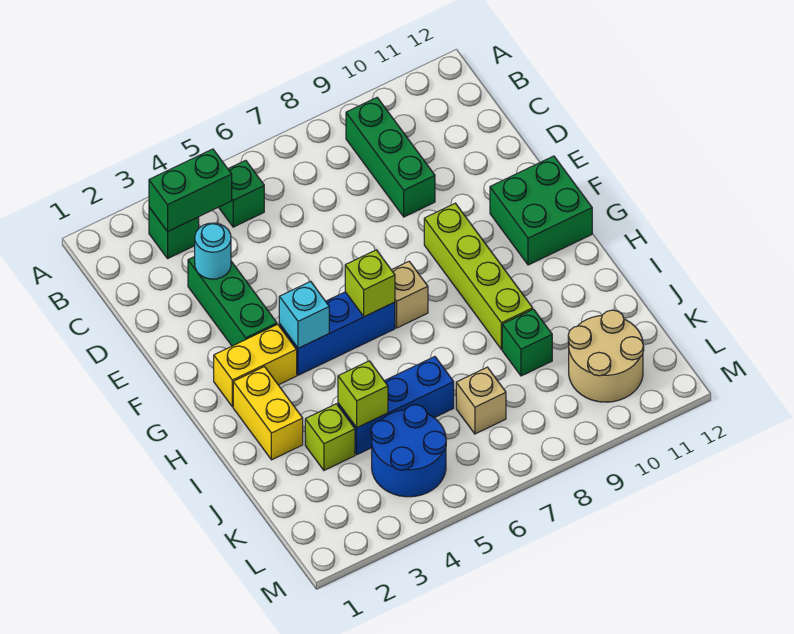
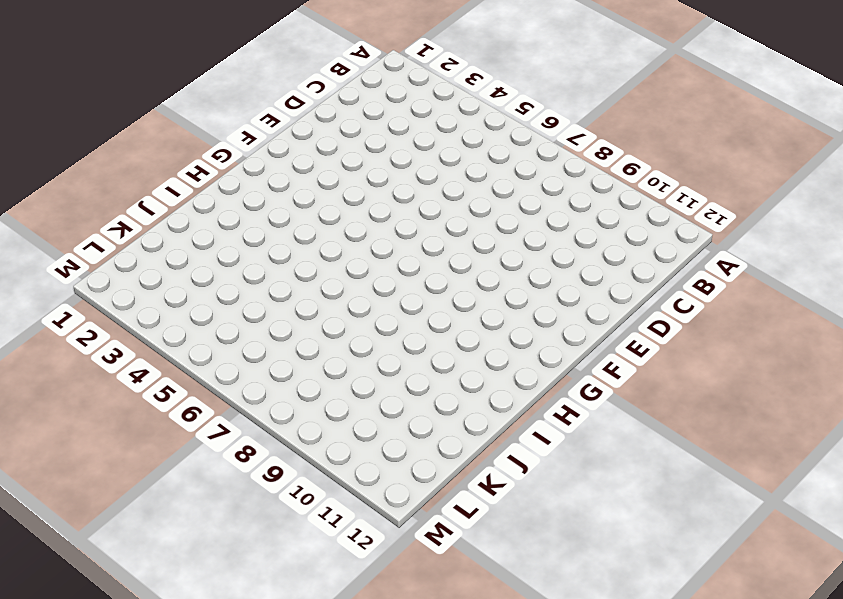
none -> green 1x1 brick [149,207,199,258]
none -> green 1x1 brick [219,160,264,227]
none -> green 1x3 brick [346,98,435,217]

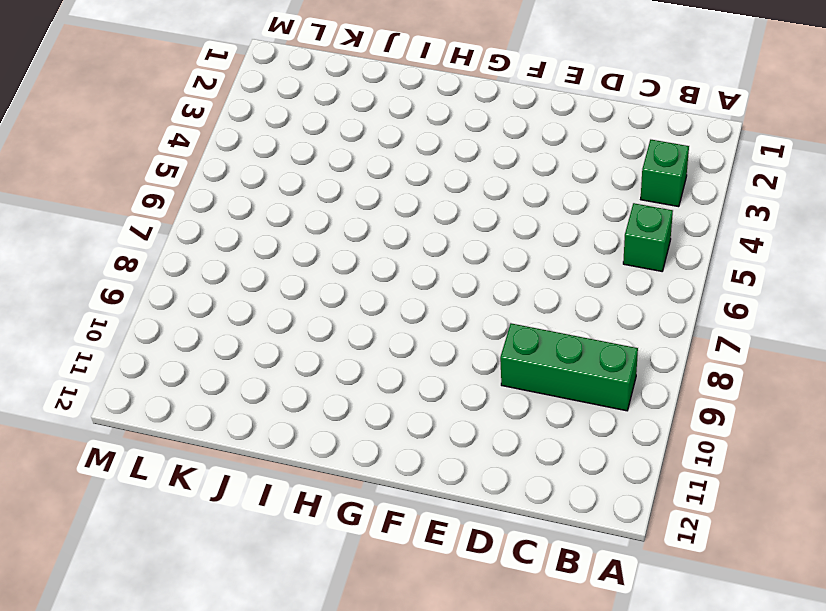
none -> green 1x3 brick [188,257,277,346]
none -> lime 1x4 brick [424,203,533,350]
none -> green 2x2 brick [490,156,592,265]

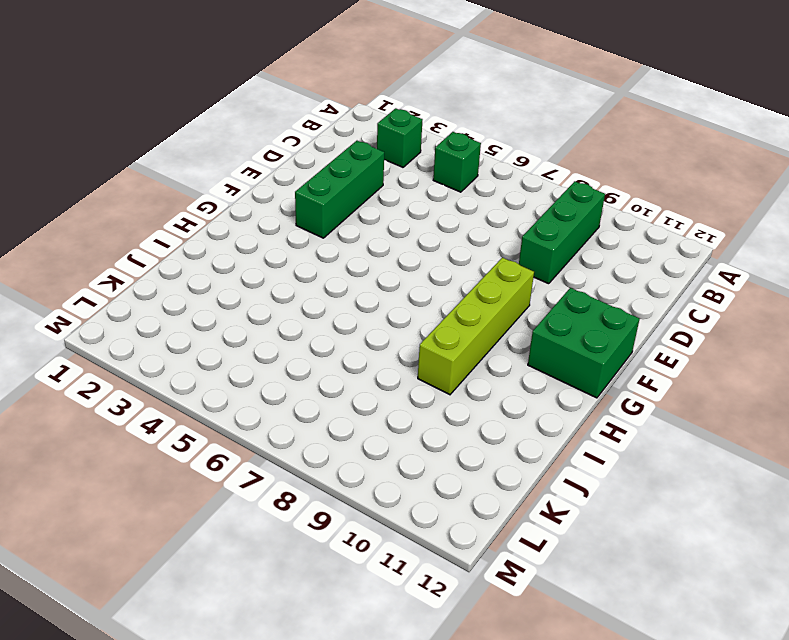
none -> yellow 1x2 brick [214,324,297,407]
none -> blue 1x3 brick [279,292,395,375]
none -> tan 1x1 brick [392,262,428,328]

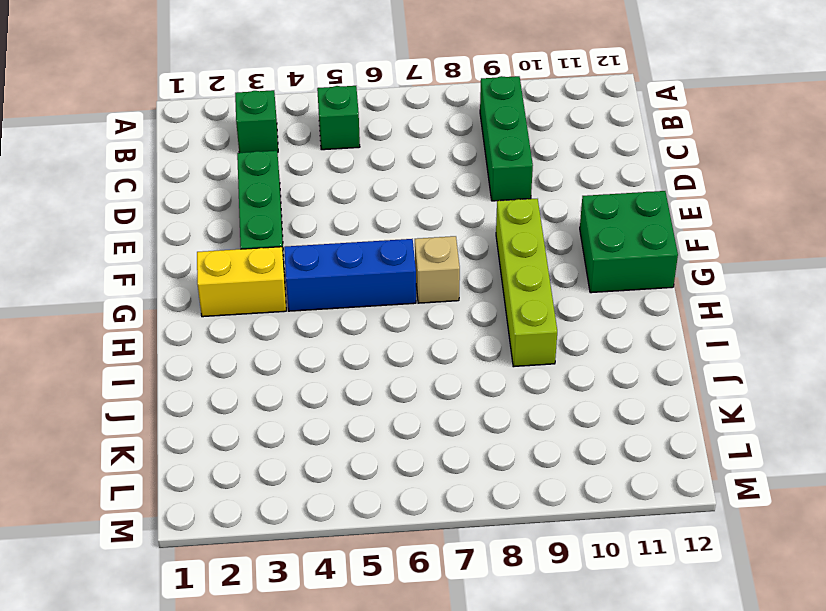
none -> yellow 1x2 brick [233,367,303,460]
none -> lime 1x1 brick [305,404,355,470]
none -> blue 1x3 brick [338,357,454,455]

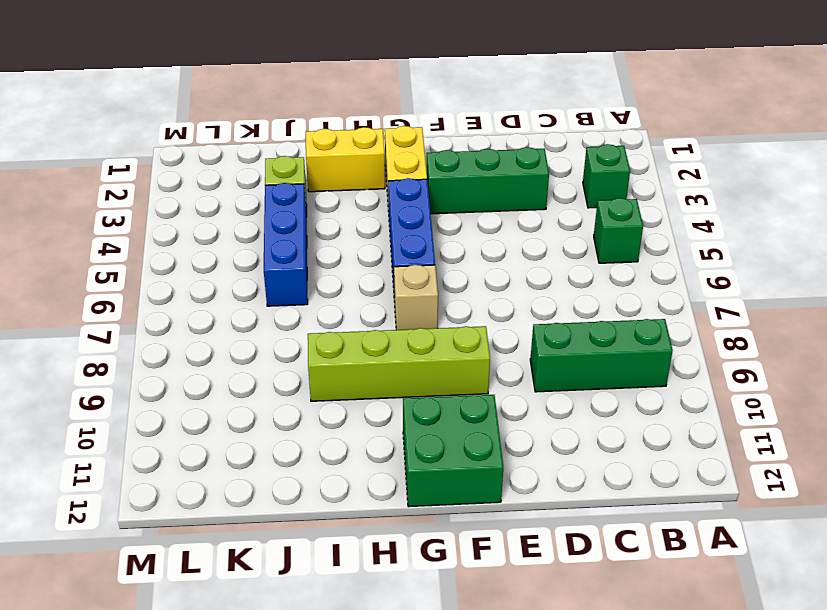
none -> green 1x1 brick [502,309,552,376]
none -> blue 2x2 round brick [371,405,446,497]
none -> tan 1x1 brick [456,367,506,434]

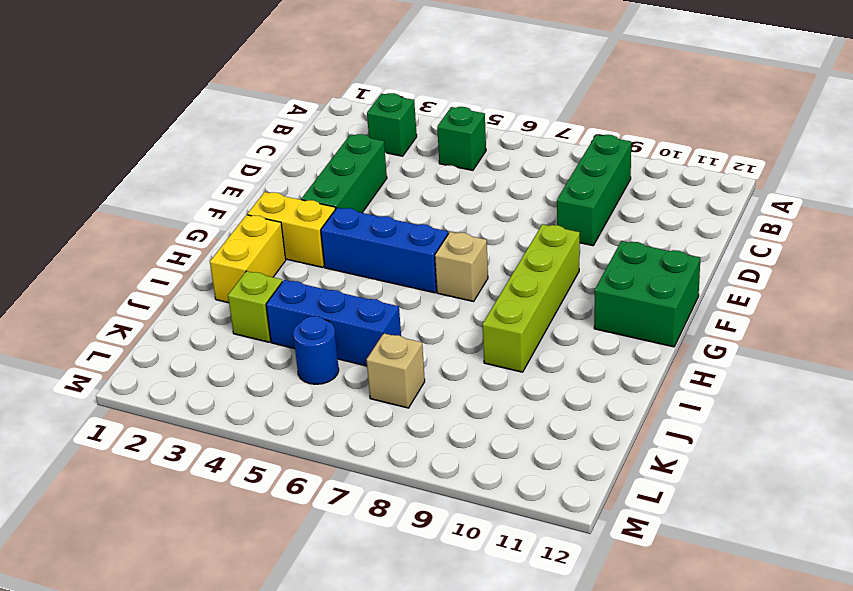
blue 1x1 round brick [293,316,339,384] -> blue 2x2 round brick [371,405,446,497]
none -> green 1x1 brick [502,309,552,376]
none -> tan 2x2 round brick [568,310,644,402]
none -> green 1x2 brick [149,149,232,232]

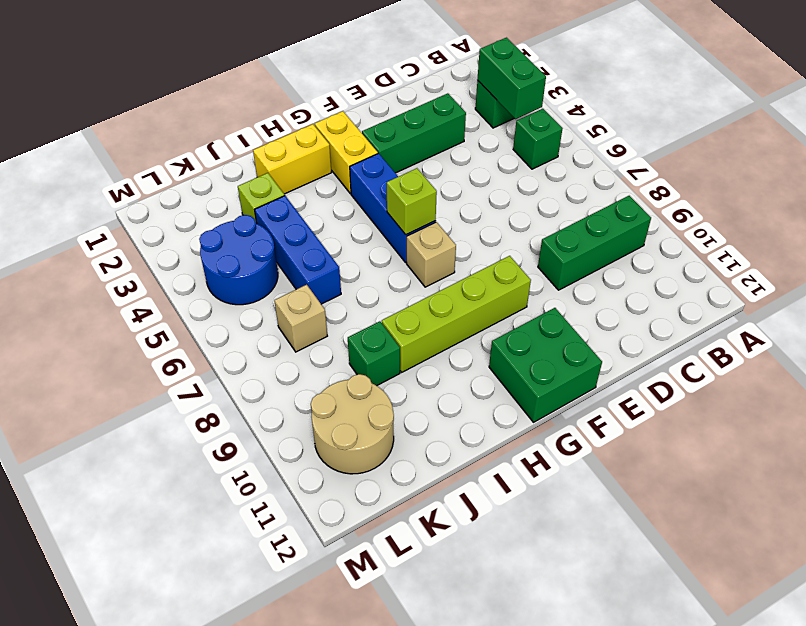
none -> cyan 1x1 round brick [195,223,231,279]
none -> cyan 1x1 brick [279,281,329,348]
none -> lime 1x1 brick [338,361,388,428]

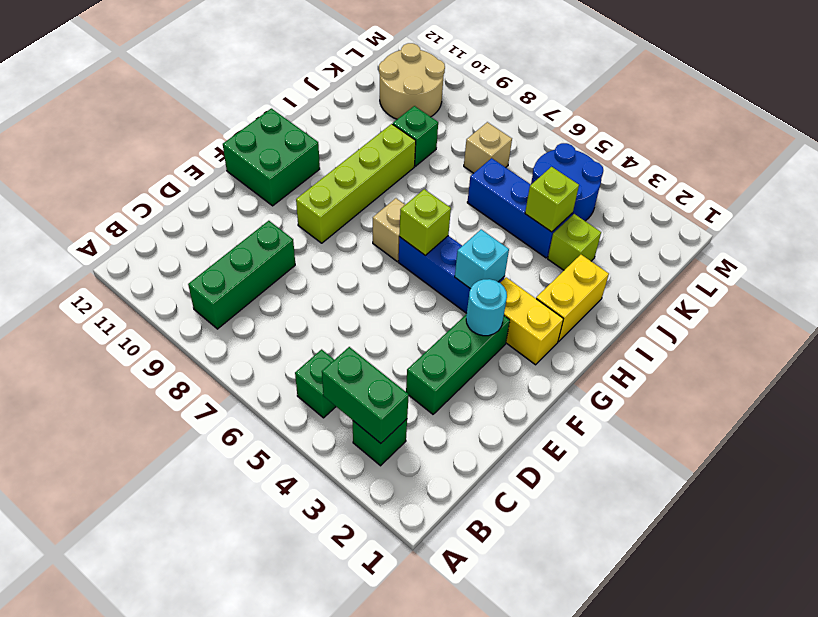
cyan 1x1 round brick [466,279,507,336] -> cyan 1x1 round brick moved to [195,223,231,279]

